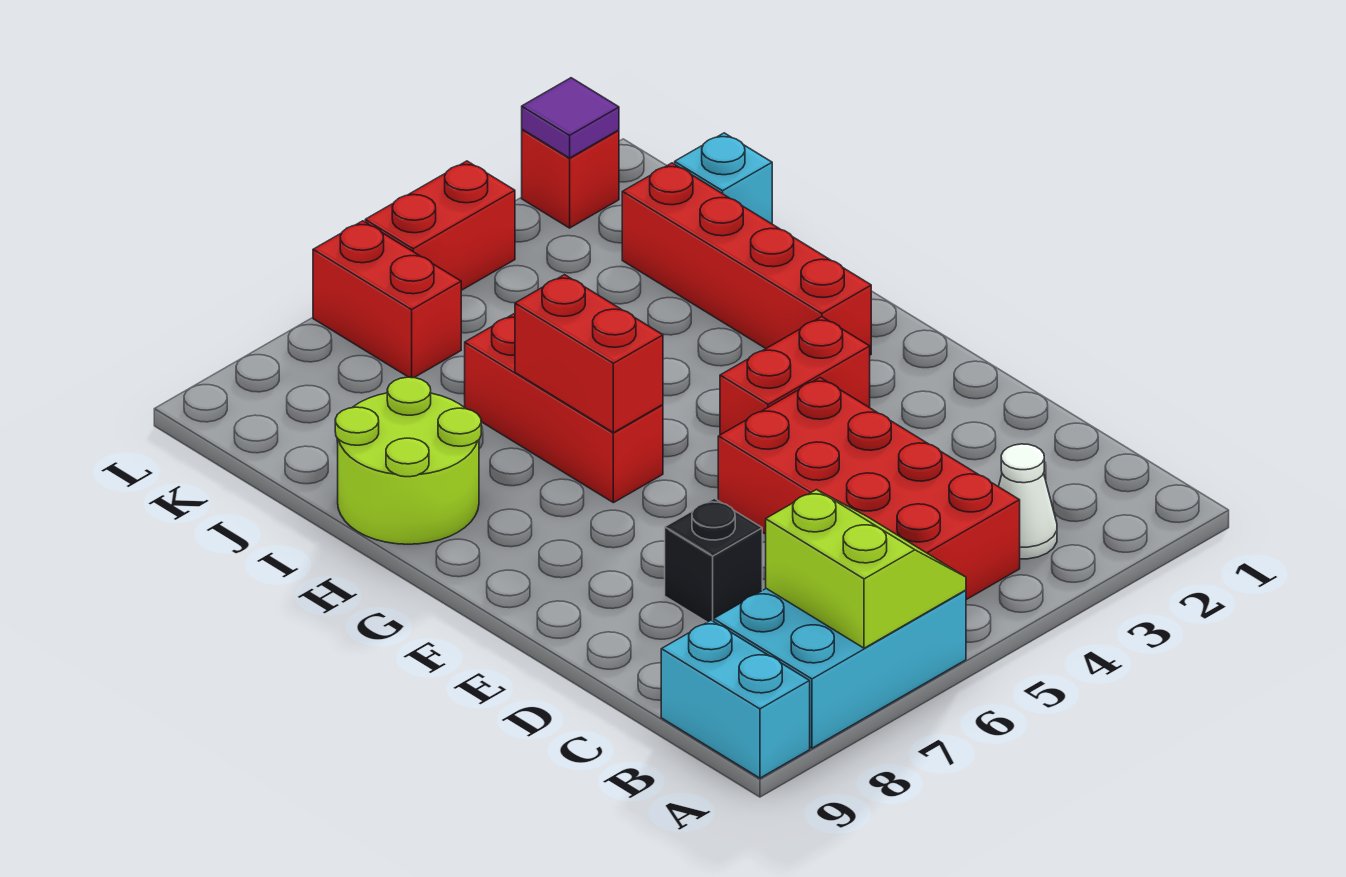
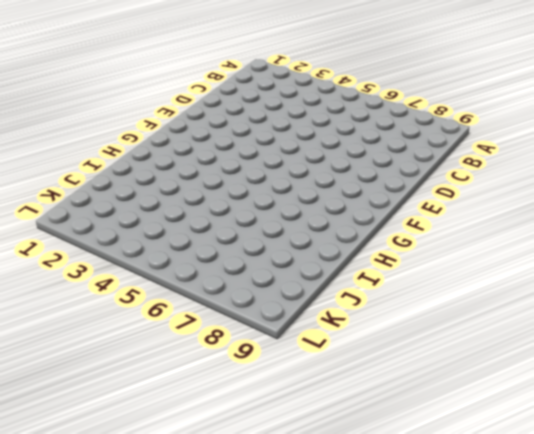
none -> cyan 2x3 brick [714,589,966,748]
none -> cyan 1x2 brick [661,620,810,778]
none -> white 1x1 cone [999,444,1057,559]

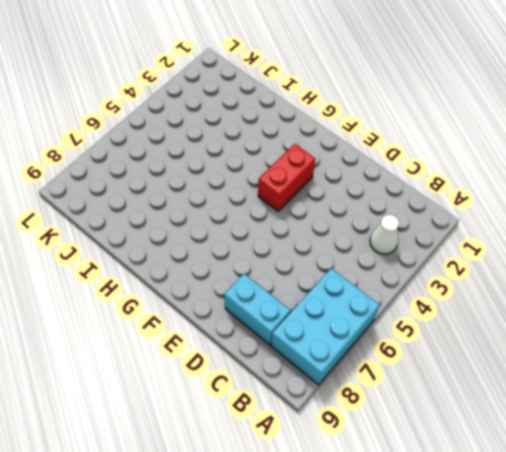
cyan 1x2 brick [224,274,291,345] -> cyan 1x2 brick moved to [661,620,810,778]
none -> red 2x4 brick [718,378,1020,600]
none -> black 1x1 brick [665,498,762,622]
none -> red 1x4 brick [622,163,871,355]

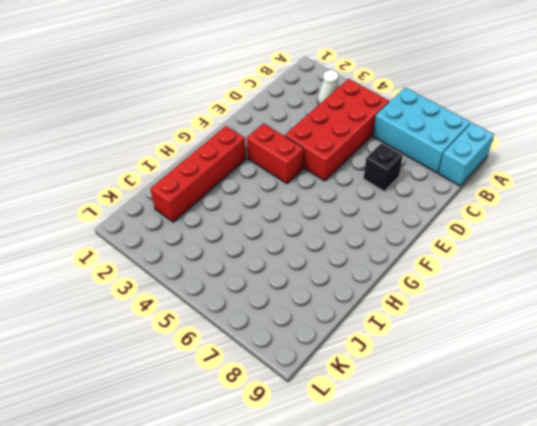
none -> red 1x3 brick [465,314,663,503]
none -> lime 2x2 round brick [335,377,481,544]
none -> cyan 1x1 brick [675,133,772,224]

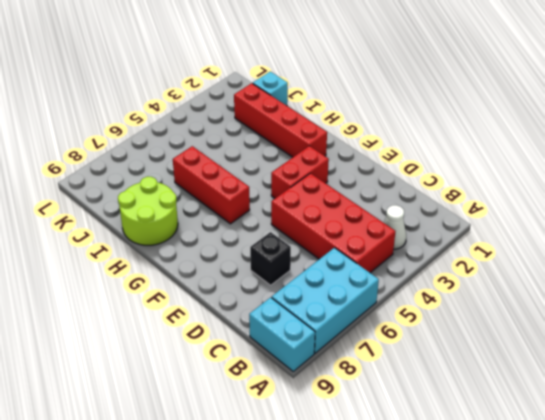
none -> red 1x2 brick [313,221,461,378]
none -> red 1x1 brick [522,129,619,228]
none -> red 1x2 brick [365,161,515,290]

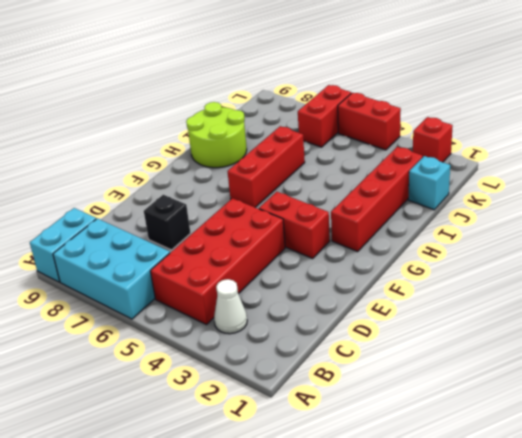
none -> lime 2x2 slope [766,490,966,648]
none -> red 1x2 brick [515,275,663,433]
none -> purple 1x1 tile [522,78,619,158]

